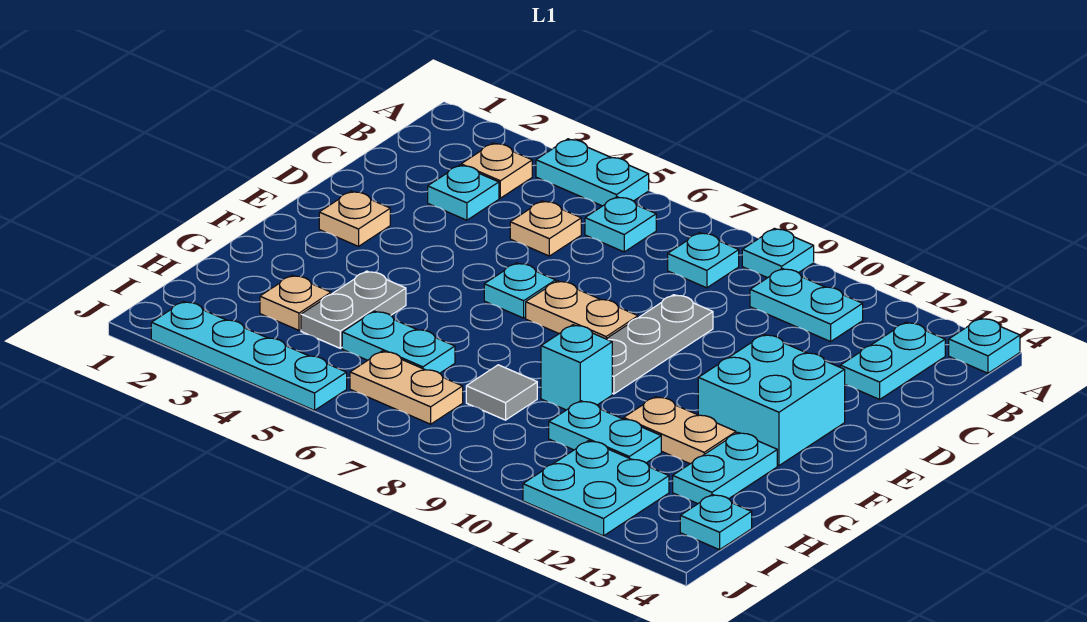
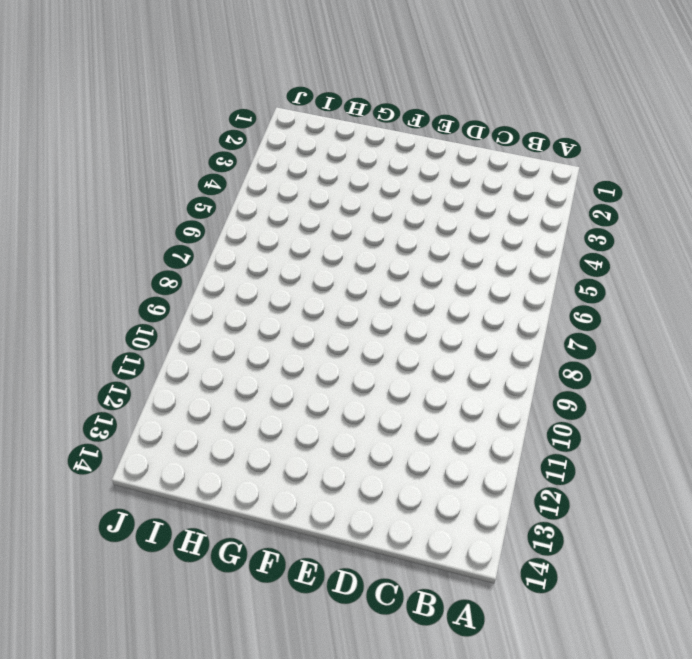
none -> cyan 1x2 plate [536,139,649,206]
none -> cyan 1x1 plate [742,228,814,278]
none -> cyan 1x1 plate [949,318,1020,373]

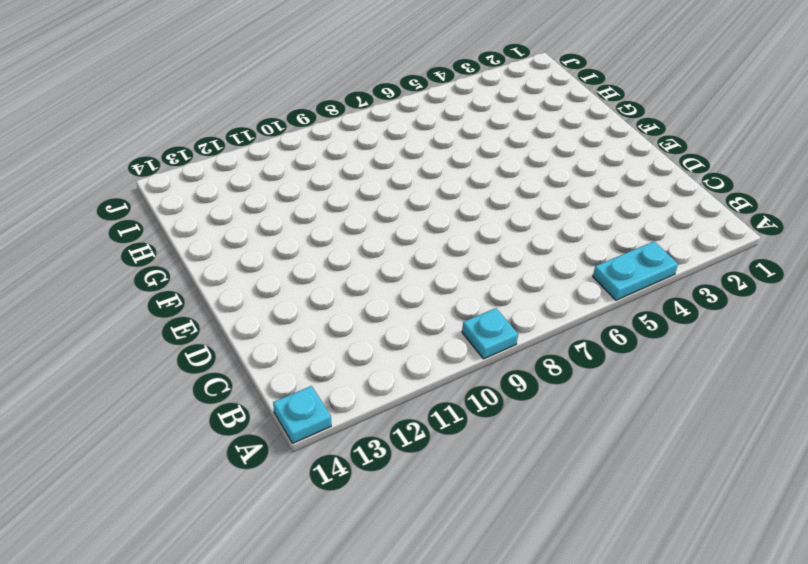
none -> tan 1x1 plate [461,143,532,198]
none -> cyan 1x1 plate [585,197,656,252]
none -> cyan 1x1 plate [668,233,739,288]

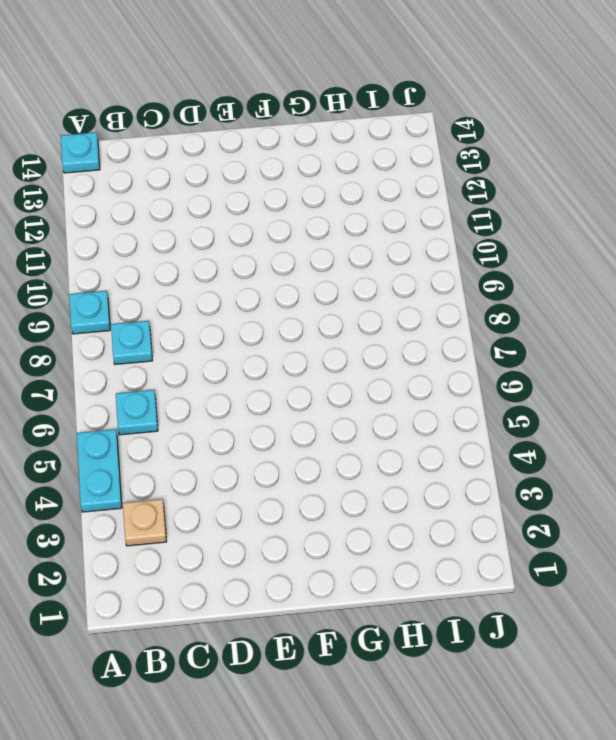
none -> cyan 1x2 plate [750,269,863,342]
none -> cyan 1x2 plate [840,322,945,399]
none -> cyan 1x1 plate [428,165,499,220]

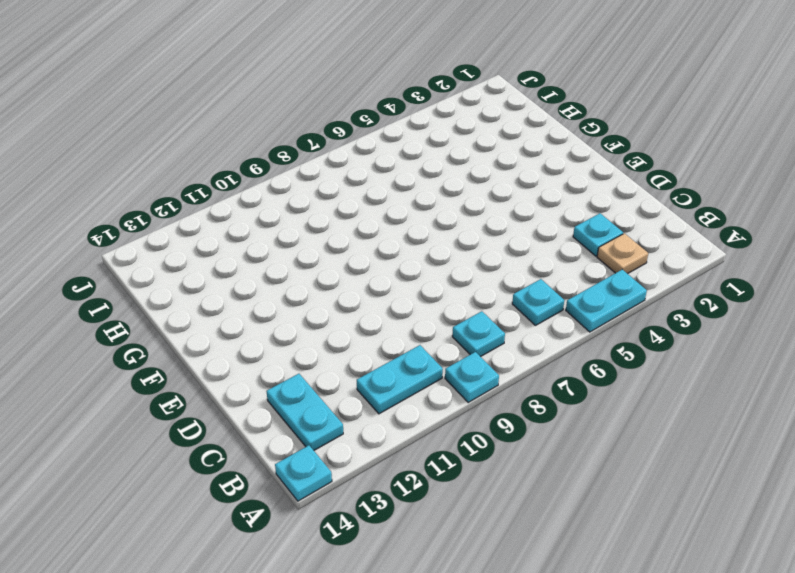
none -> tan 1x1 plate [510,201,581,256]
none -> grey 1x3 plate [607,295,713,394]
none -> tan 1x1 plate [319,191,390,246]

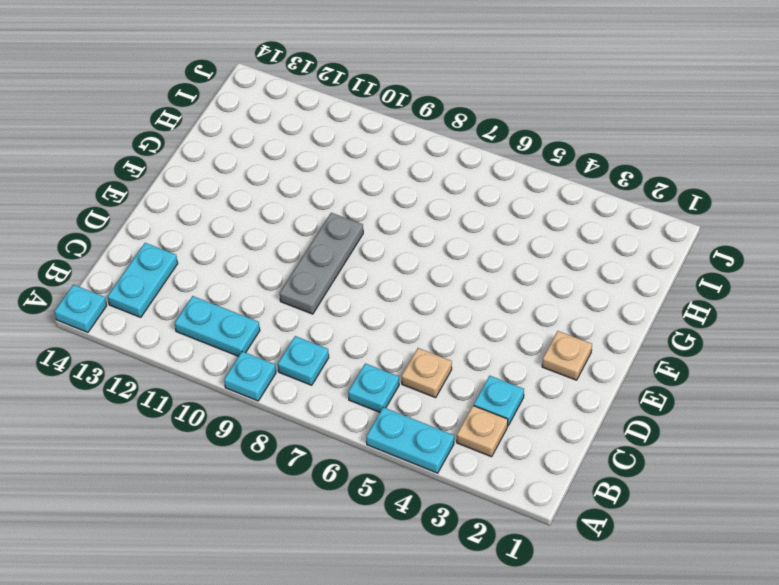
none -> cyan 1x1 plate [484,263,556,318]
none -> tan 1x2 plate [526,281,638,339]
none -> cyan 2x2 brick [698,335,845,466]

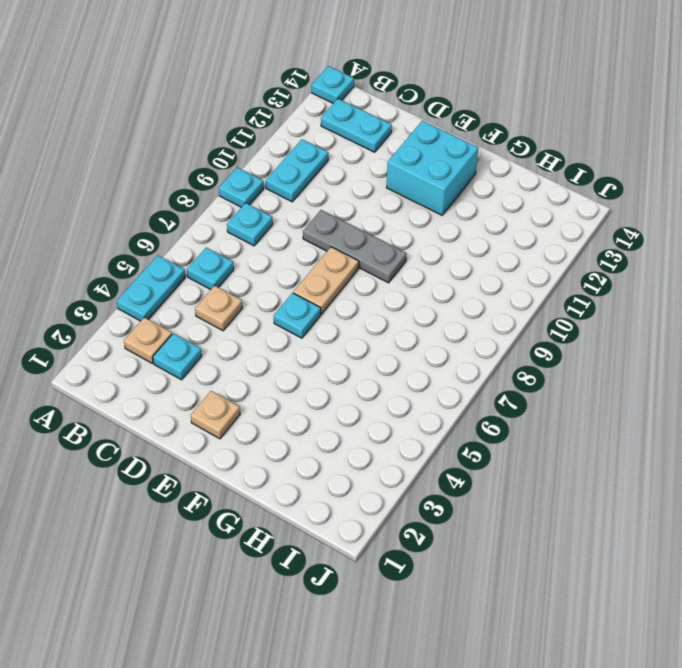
none -> grey 1x2 plate [301,271,406,348]
none -> cyan 1x1 brick [541,325,612,410]
none -> tan 1x2 plate [624,397,736,464]

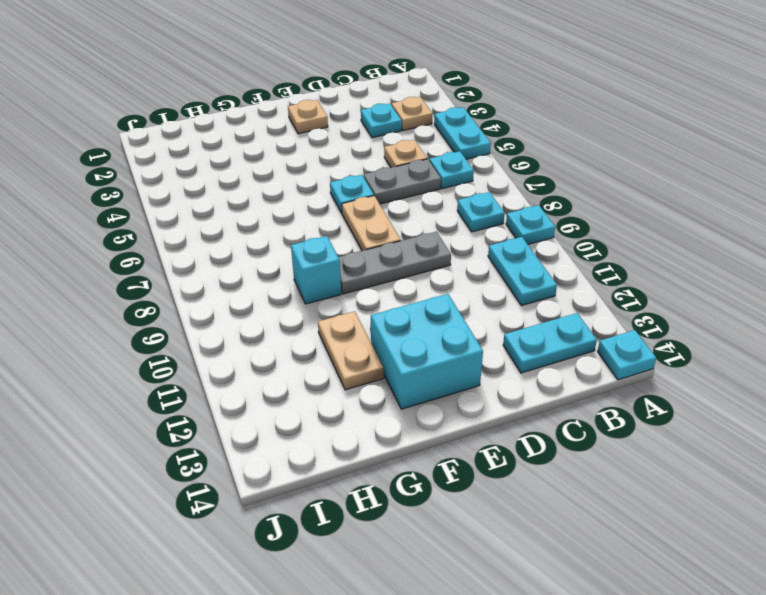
grey 1x2 plate [364,159,441,204] -> grey 1x2 plate moved to [301,271,406,348]
none -> cyan 1x2 plate [673,433,777,504]
none -> tan 1x1 plate [260,275,331,330]
none -> cyan 1x2 plate [342,311,455,373]

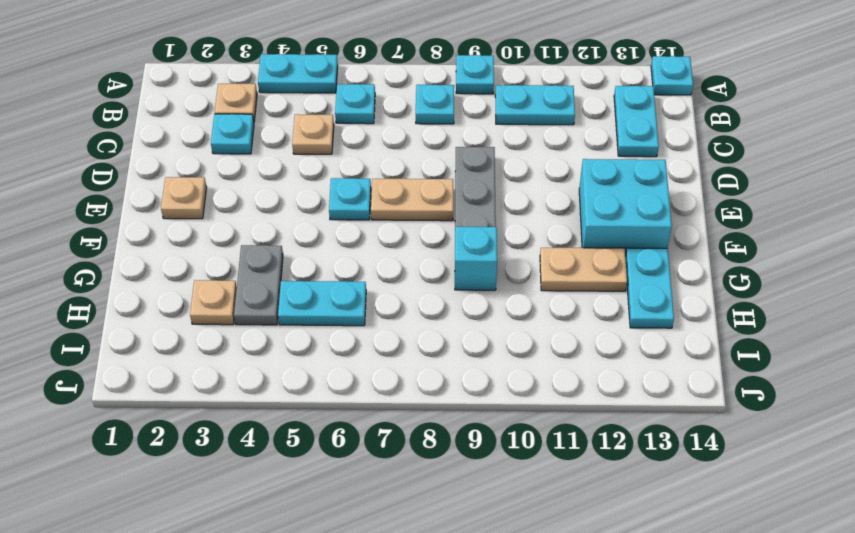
none -> grey 1x1 tile [466,365,537,420]
none -> cyan 1x2 plate [549,401,661,463]
none -> tan 1x2 plate [350,351,463,424]

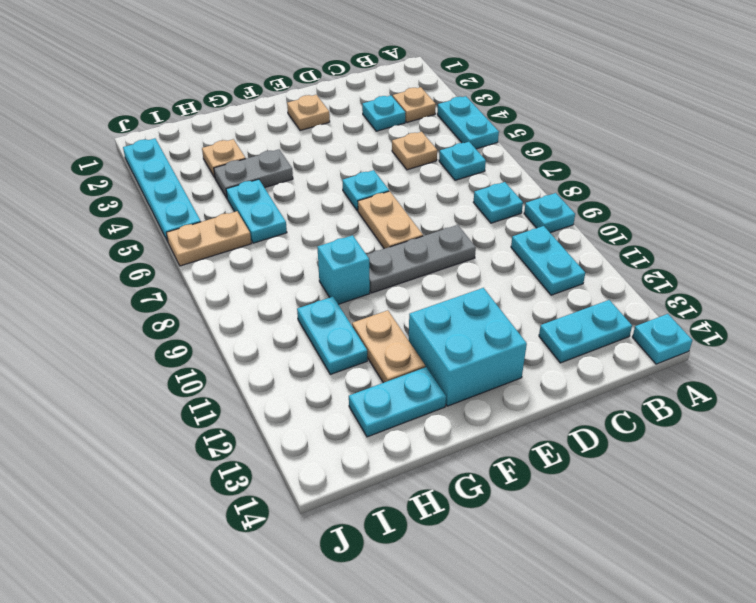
tan 1x2 plate [166,211,251,266] -> tan 1x2 plate turned to [350,351,463,424]
none -> grey 1x1 tile [466,365,537,420]
none -> cyan 2x2 plate [523,441,669,536]
none -> cyan 1x1 plate [680,494,752,550]

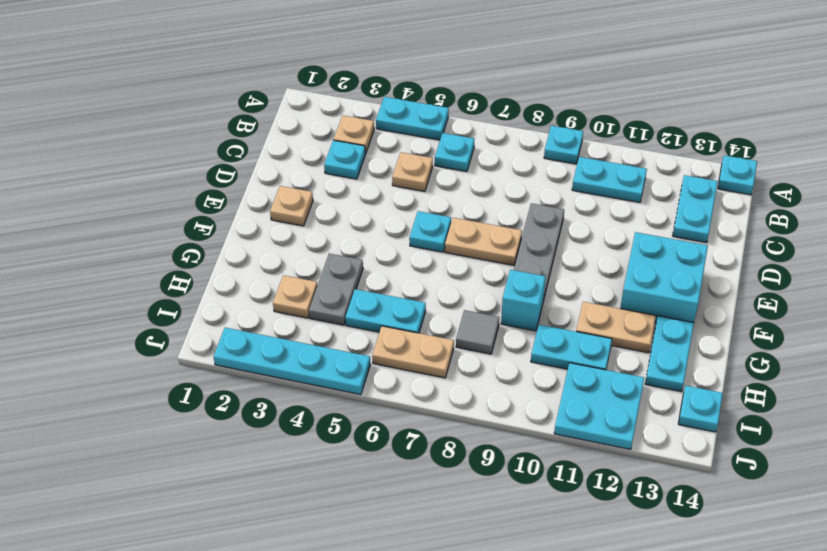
none -> cyan 1x1 plate [668,233,739,288]

